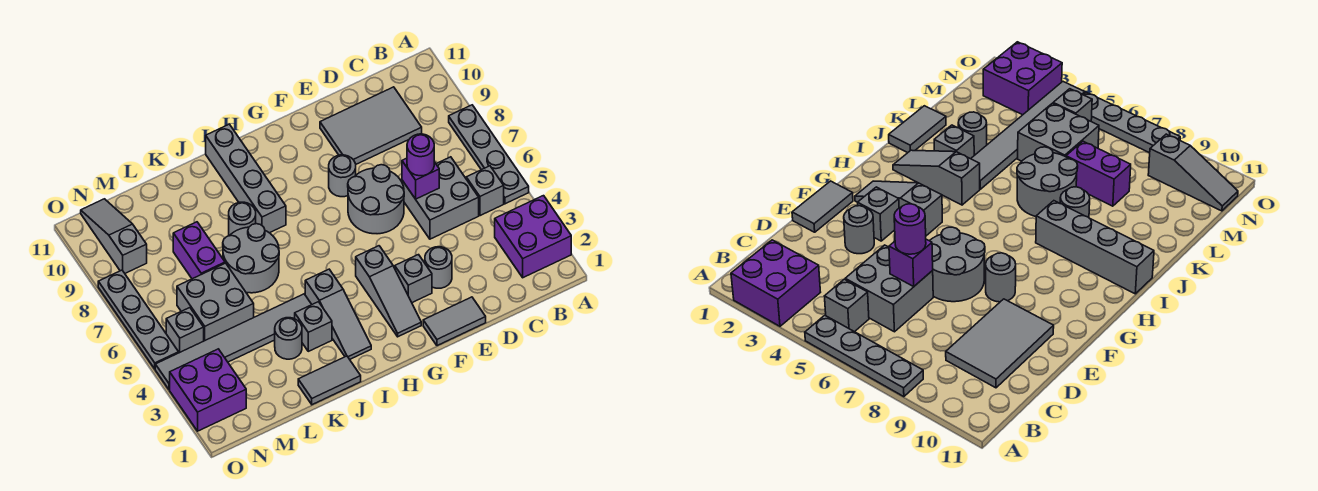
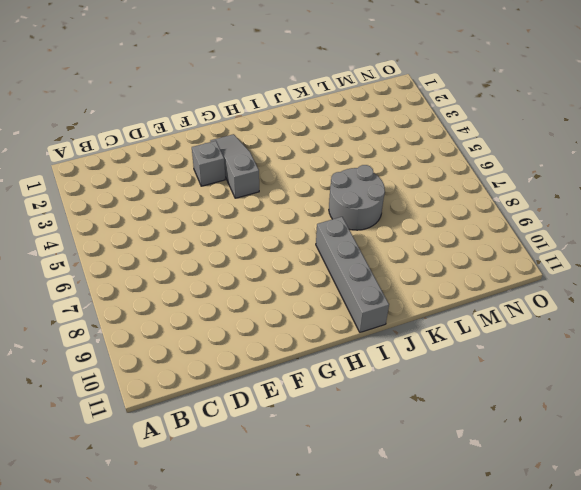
none -> purple 2x2 brick [495,196,571,278]
none -> grey 1x4 plate [449,105,529,204]
none -> grey 1x1 brick [466,166,504,216]

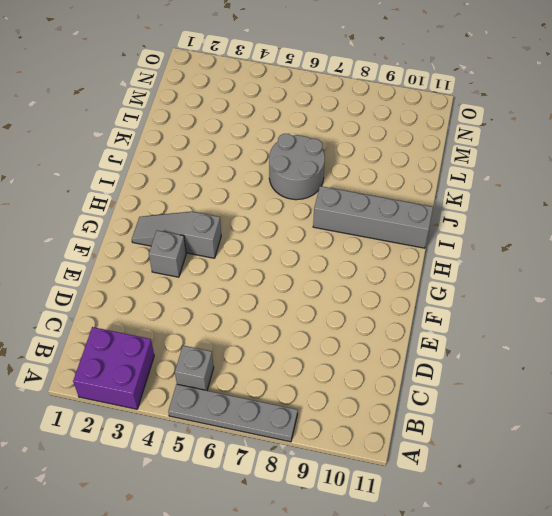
none -> grey 2x2 brick [402,157,479,239]
none -> grey 2x3 tile [320,87,422,164]
none -> grey 1x2 tile [423,297,486,346]

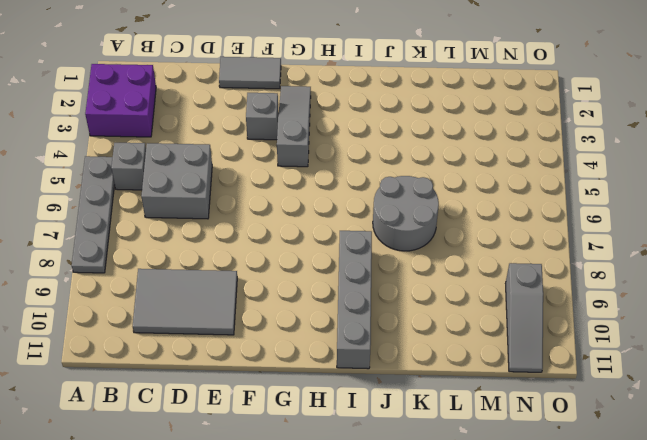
none -> grey 1x1 round brick [425,247,452,288]
none -> grey 2x2 round brick [348,165,404,234]
none -> grey 1x1 round brick [329,155,356,197]

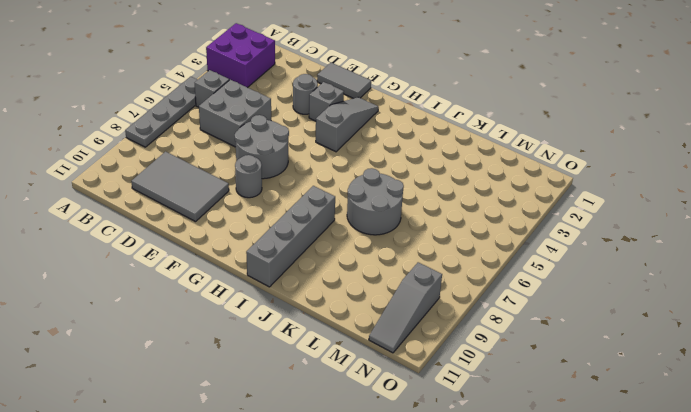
none -> grey 1x3 slope [305,269,371,359]
none -> grey 1x2 tile [298,356,361,405]
none -> grey 1x1 brick [295,302,332,351]

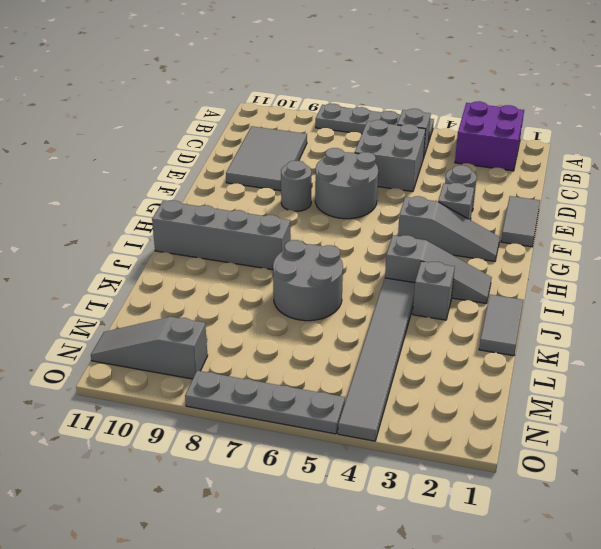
none -> grey 1x1 round brick [229,202,256,236]
none -> grey 1x1 round brick [275,318,302,359]
none -> grey 2x2 brick [177,263,254,341]

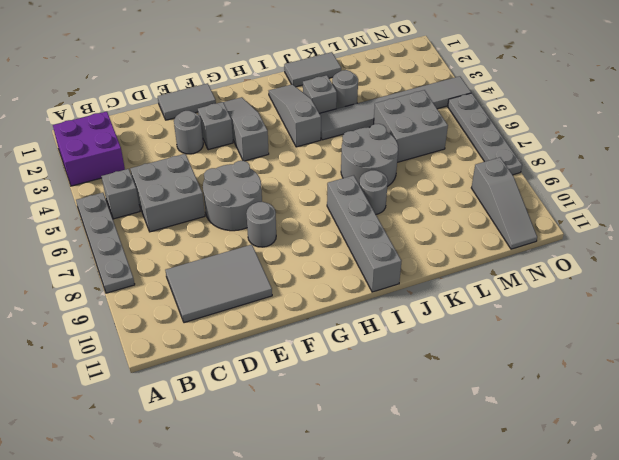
none -> purple 1x2 brick [173,222,225,279]
none -> purple 2x2 brick [170,349,246,431]
none -> grey 1x1 brick [166,308,204,353]

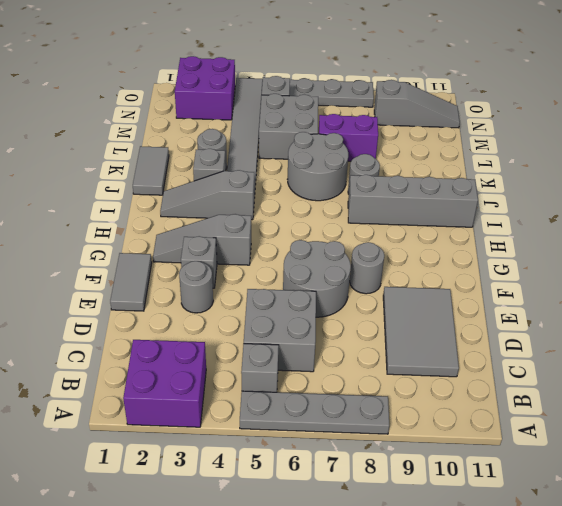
none -> purple 1x1 brick [402,158,439,199]
none -> purple 1x1 round brick [407,134,434,176]

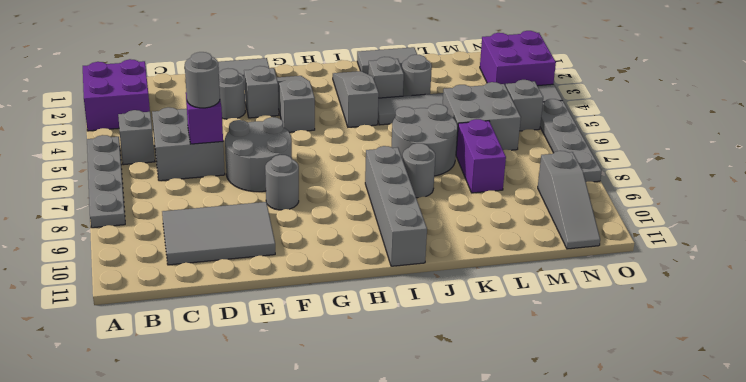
grey 1x1 round brick [185,52,220,108] -> purple 1x1 round brick [407,134,434,176]

